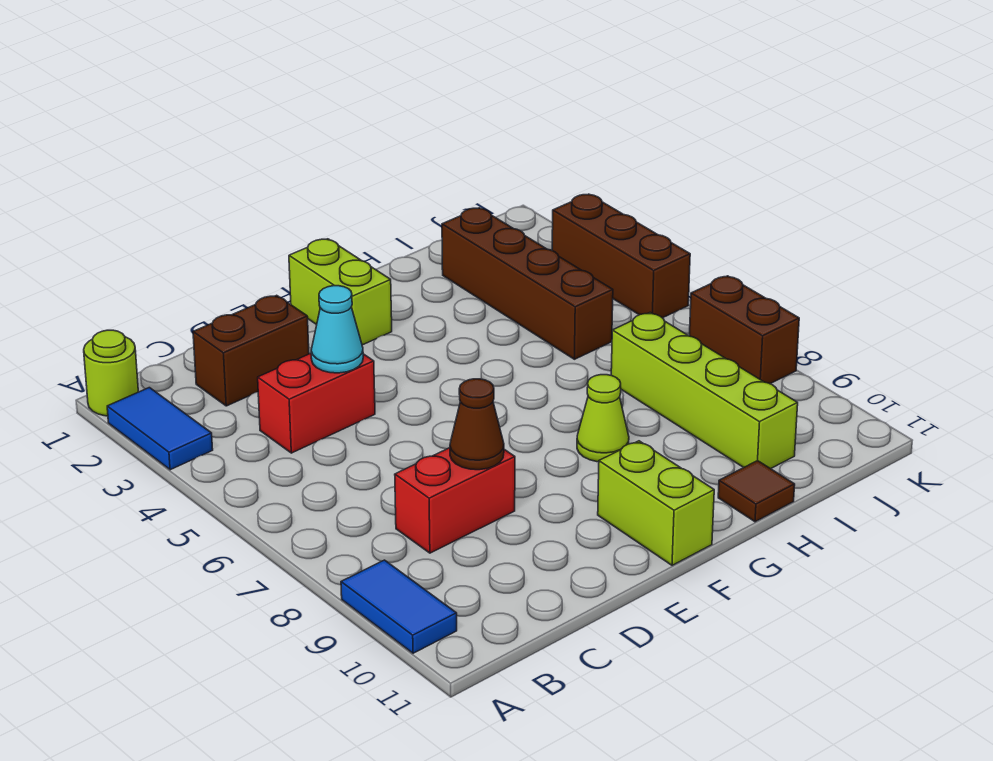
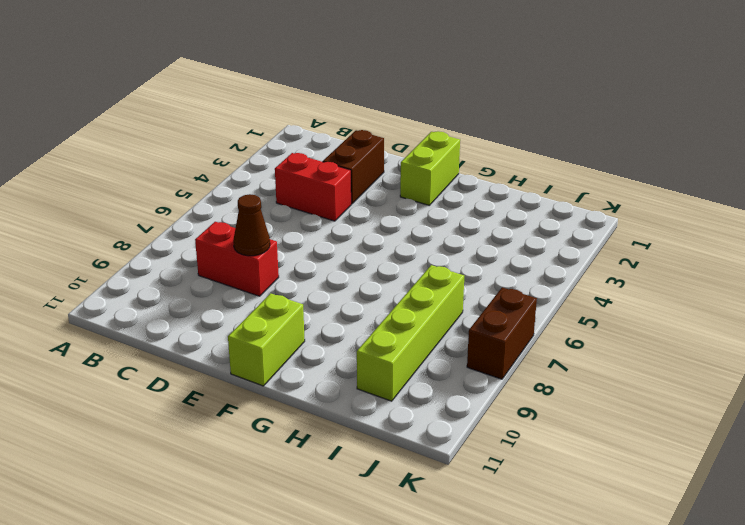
brown 1x2 brick [323,130,384,204] -> brown 1x2 brick turned to [193,295,309,406]
none -> lime 1x1 round brick [84,330,138,416]
none -> blue 1x2 tile [107,388,213,470]
none -> blue 1x2 tile [341,560,457,653]

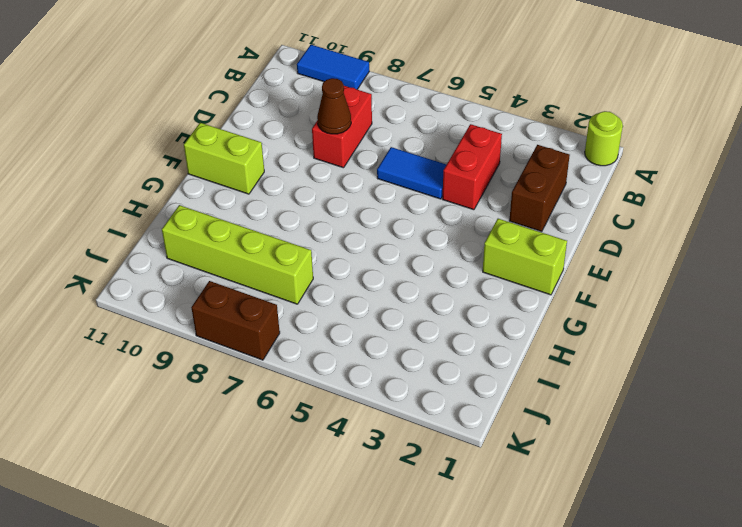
blue 1x2 tile [377,147,447,199] -> blue 1x2 tile moved to [107,388,213,470]
none -> lime 1x1 cone [577,375,629,462]
none -> brown 1x1 tile [718,461,795,522]
none -> brown 1x4 brick [442,208,613,359]

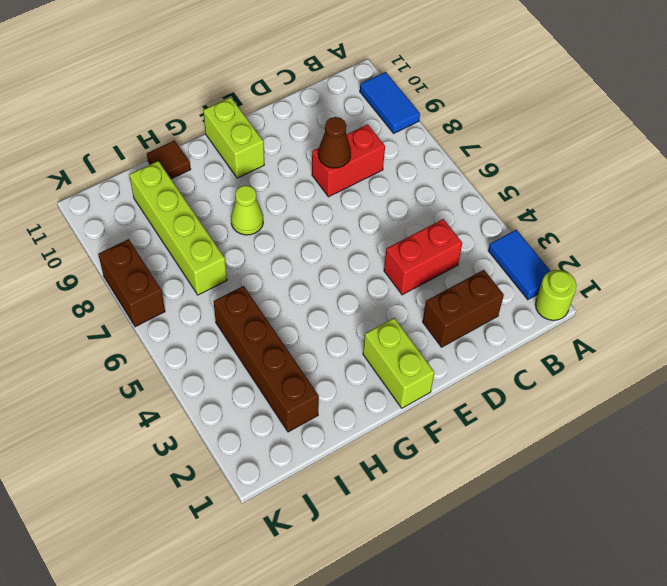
none -> brown 1x3 brick [552,194,690,318]
none -> cyan 1x1 cone [311,286,363,373]

